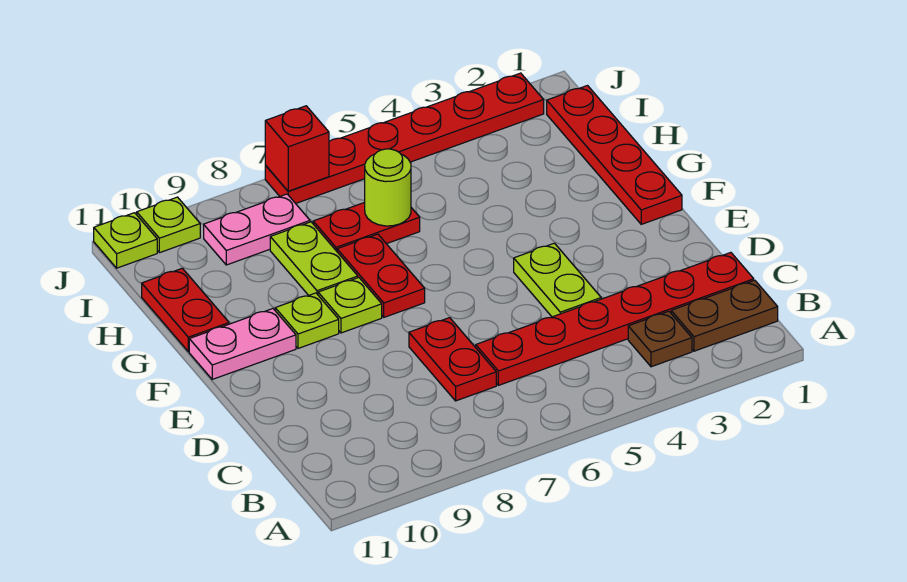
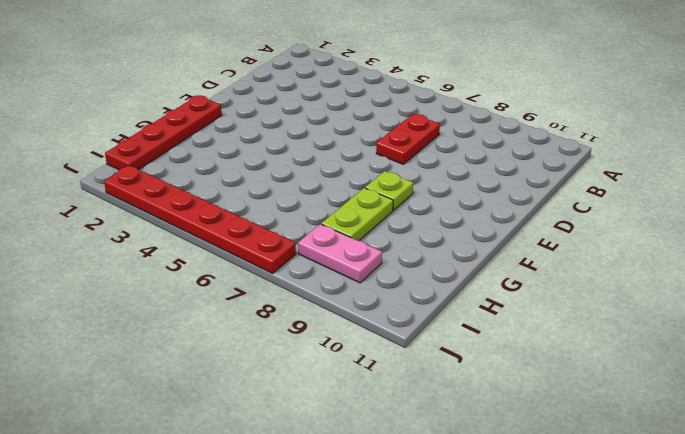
none -> brown 1x2 plate [671,280,778,351]
none -> brown 1x1 plate [628,311,692,367]
none -> red 1x6 plate [476,253,754,385]

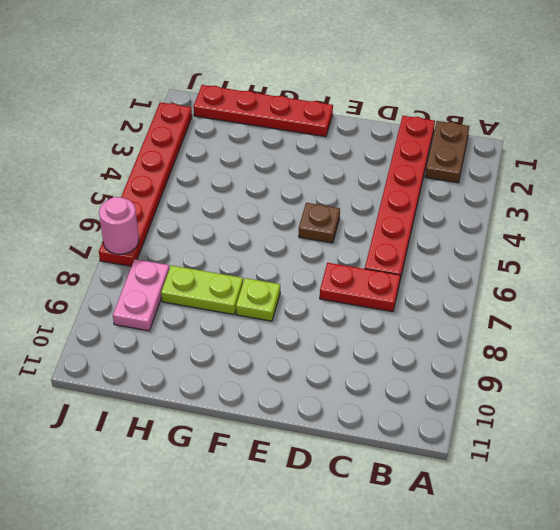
brown 1x1 plate [299,203,340,243] -> brown 1x1 plate moved to [628,311,692,367]
pink 1x1 round brick [99,197,139,254] -> red 1x1 brick [265,106,329,191]
none -> lime 1x2 plate [514,243,601,317]
none -> red 1x2 plate [337,234,425,317]
none -> lime 1x1 plate [275,293,339,348]

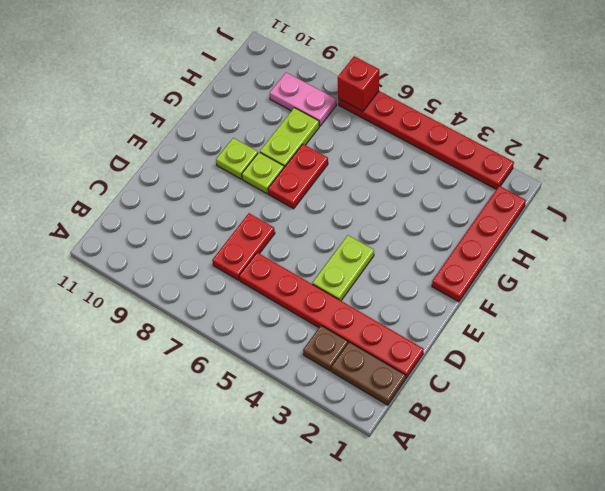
none -> pink 1x2 plate [189,309,296,379]
none -> red 1x2 plate [142,268,229,352]
none -> red 1x2 plate [313,202,420,251]

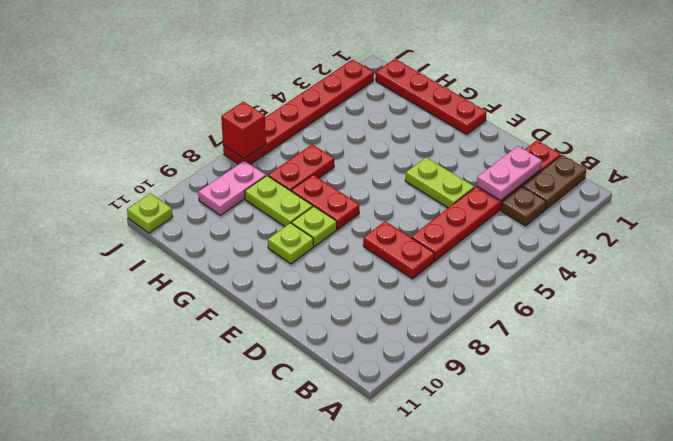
pink 1x2 plate [477,146,542,200] -> pink 1x2 plate moved to [189,309,296,379]
none -> red 1x2 plate [142,268,229,352]
none -> lime 1x1 plate [137,197,200,253]
none -> lime 1x1 round brick [365,149,411,226]

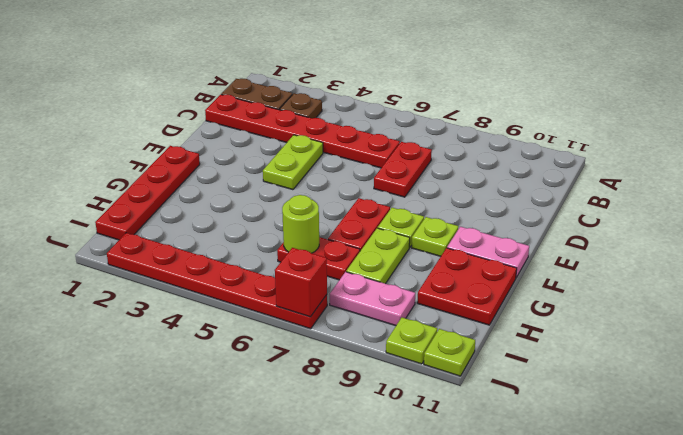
red 2x2 plate [417,248,517,325] -> red 1x2 plate [142,268,229,352]

